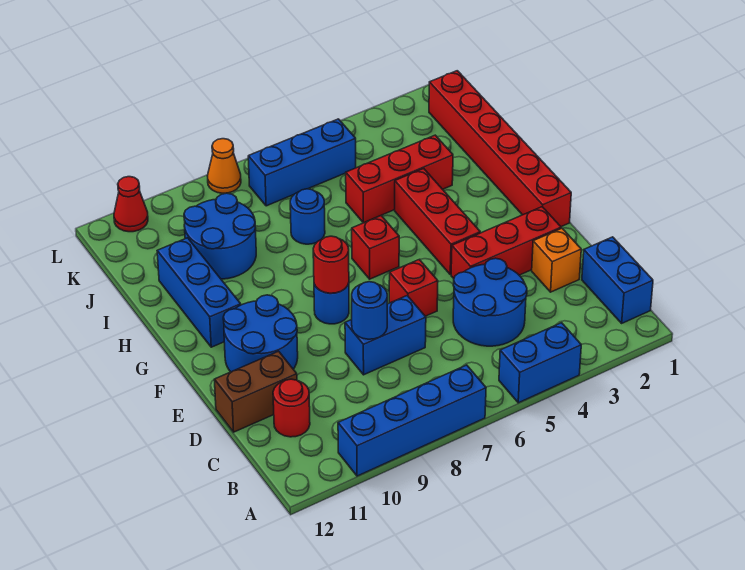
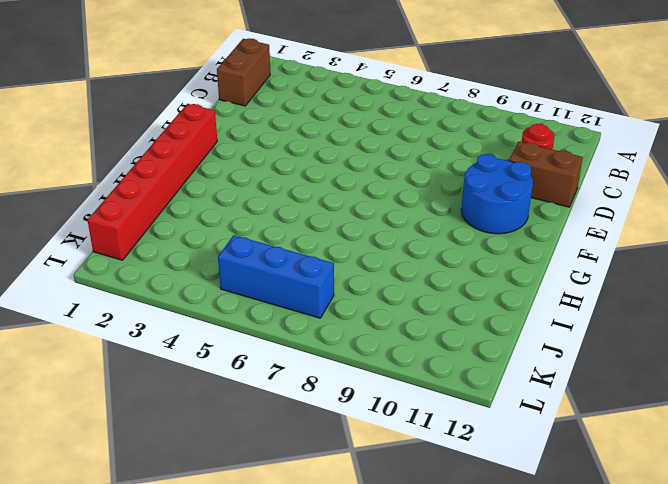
brown 1x2 brick [217,38,270,106] -> blue 1x2 brick [582,237,653,323]
none -> blue 1x2 brick [499,323,581,403]
none -> blue 1x4 brick [338,365,486,476]
none -> blue 2x2 round brick [453,258,527,346]

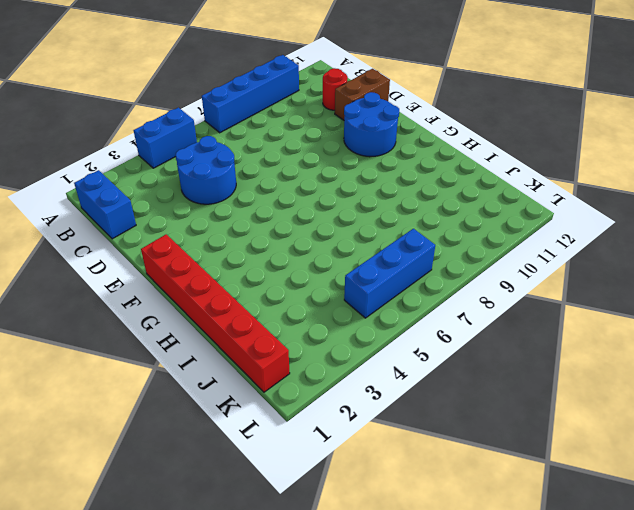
none -> orange 1x1 brick [532,228,581,292]
none -> blue 1x2 brick [345,296,426,375]
none -> red 1x3 brick [451,207,561,278]

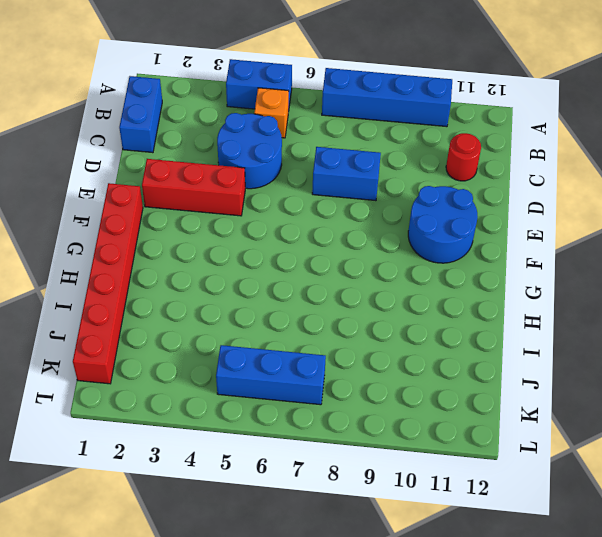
orange 1x1 brick [254,88,289,138] -> orange 1x1 brick moved to [532,228,581,292]
none -> brown 1x2 brick [214,351,297,432]
none -> red 1x1 brick [389,259,438,316]
none -> red 1x3 brick [395,169,480,275]

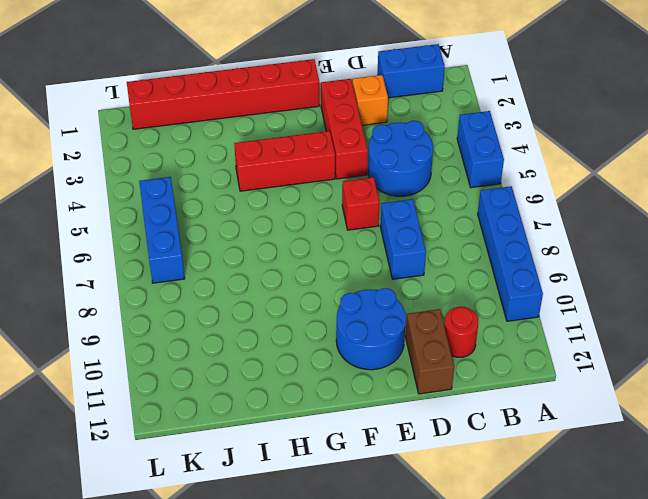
none -> blue 1x1 round brick [314,283,349,324]
none -> red 1x1 brick [352,216,399,279]
none -> blue 1x3 brick [157,238,241,347]

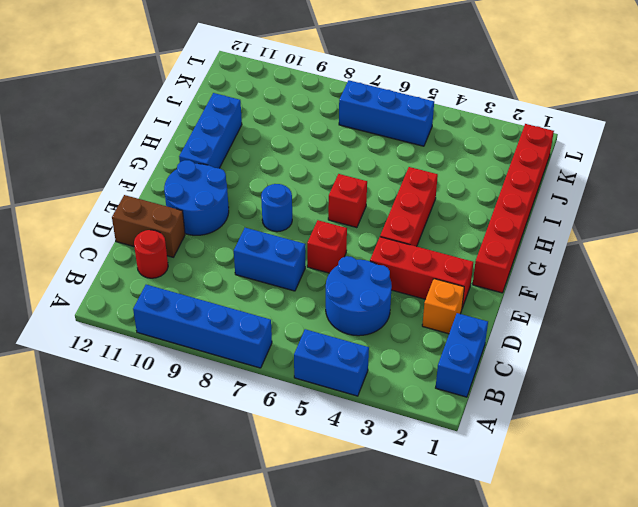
none -> red 1x3 brick [346,135,453,223]
none -> blue 1x1 round brick [290,189,325,244]
none -> blue 2x2 round brick [184,193,256,279]

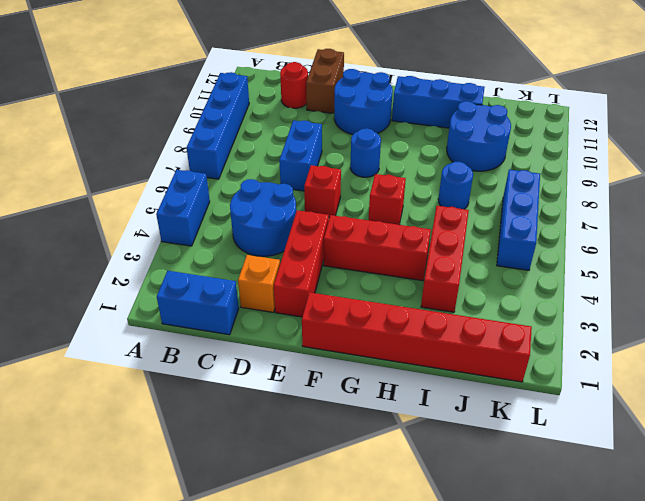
none -> orange 1x1 cone [208,139,241,193]
none -> red 1x1 cone [114,177,148,232]
none -> blue 1x1 round brick [352,282,387,339]

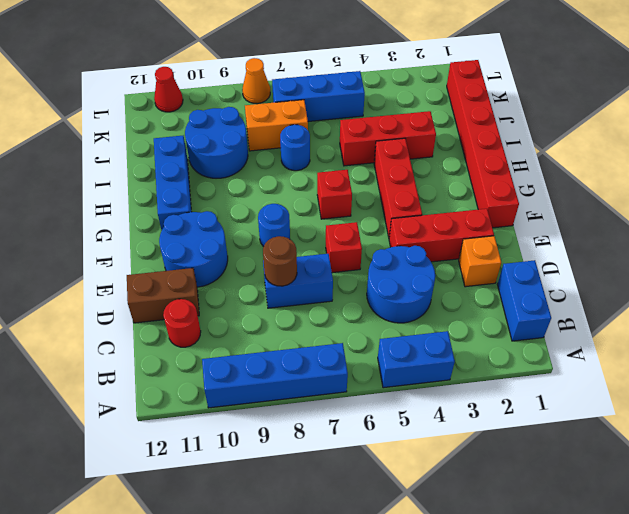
brown 1x1 round brick [263,236,297,286] -> blue 1x1 round brick [352,282,387,339]
orange 1x2 brick [245,100,308,151] -> none
none -> red 1x1 round brick [313,236,349,293]

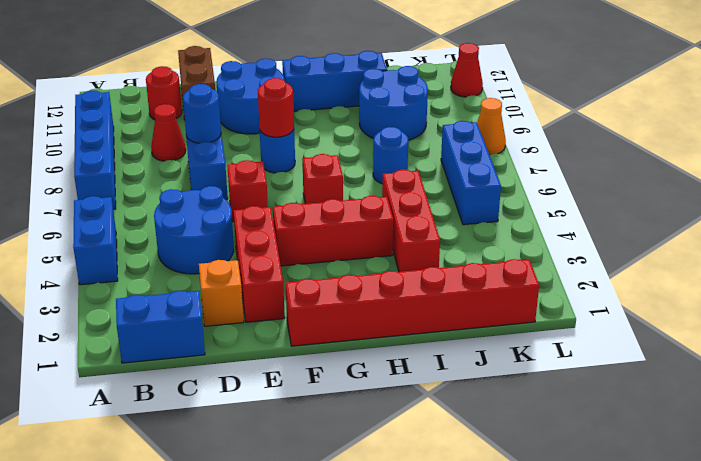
red 1x1 cone [151,104,186,161] -> none

